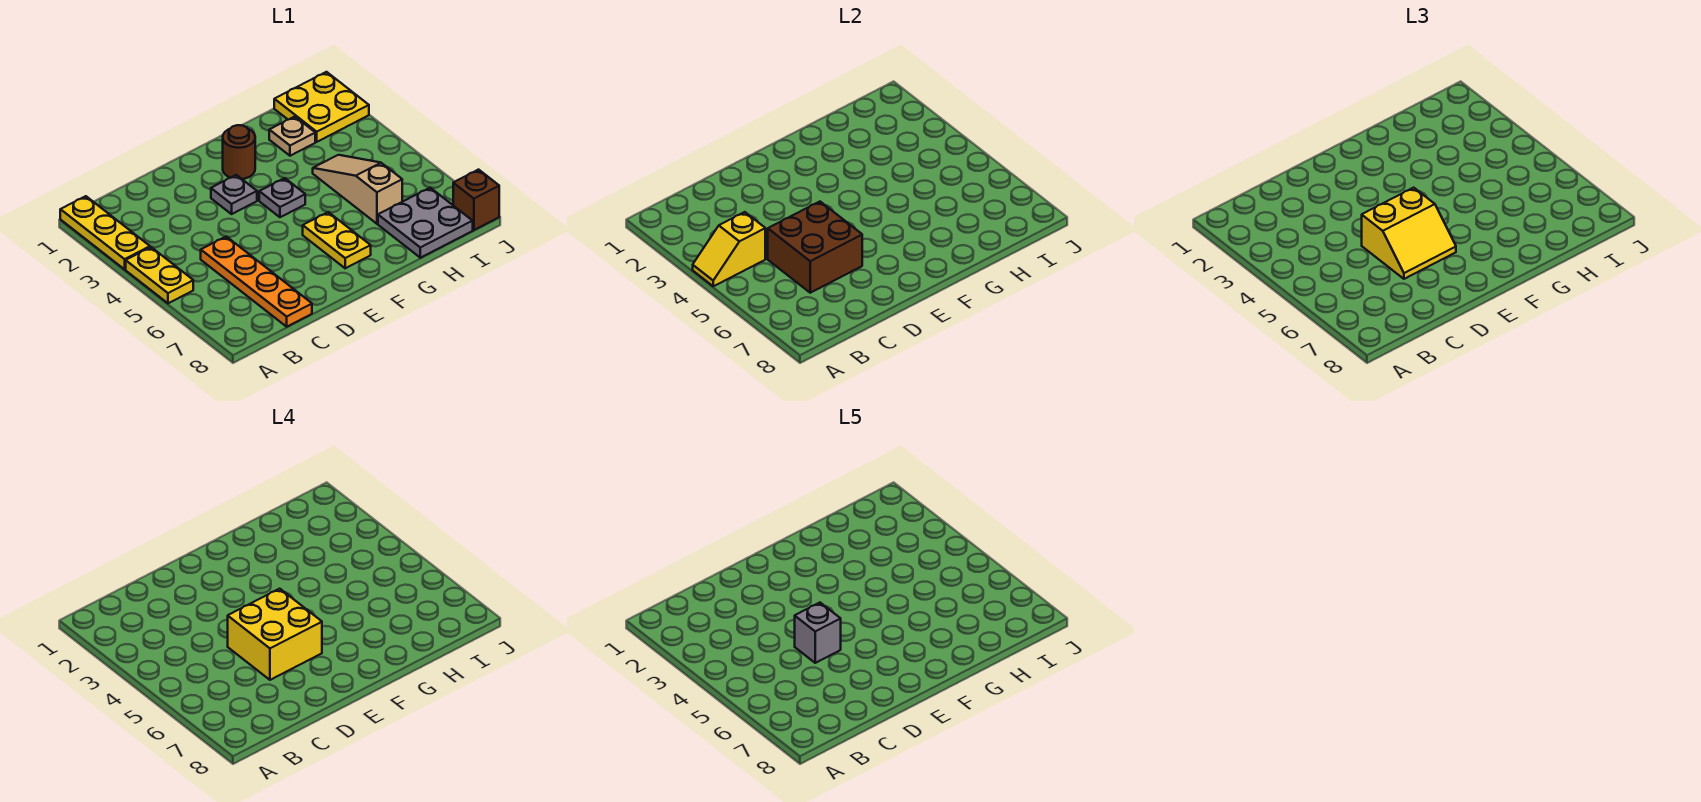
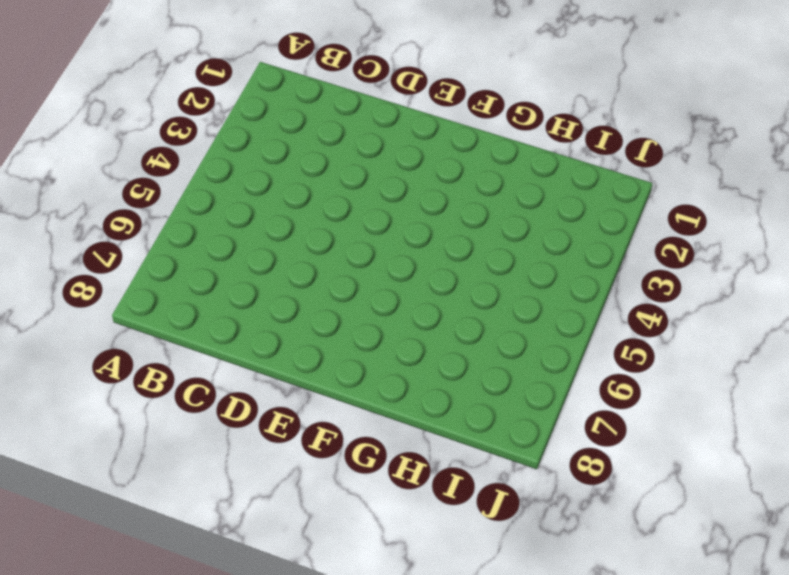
none -> yellow 1x3 plate [60,196,150,269]
none -> yellow 1x2 plate [126,247,193,303]
none -> orange 1x4 plate [201,237,312,327]

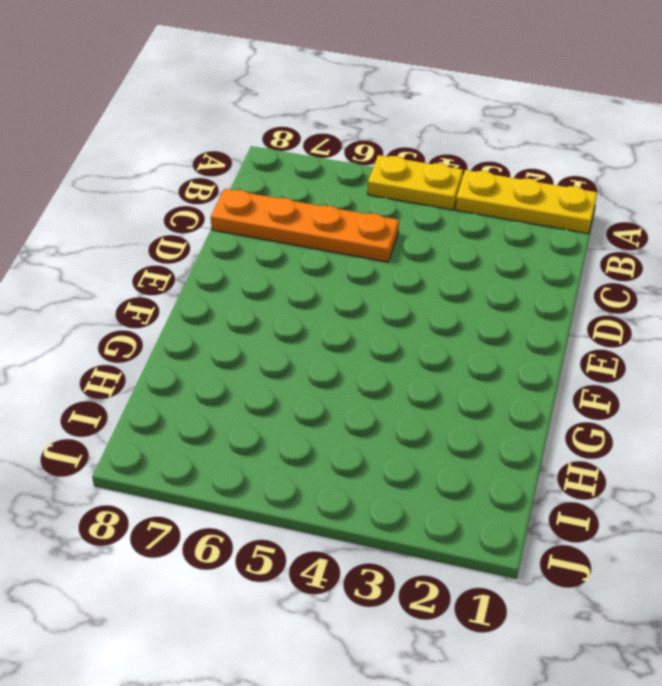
none -> grey 1x1 plate [211,175,257,214]
none -> brown 1x1 round brick [223,125,255,179]
none -> grey 1x1 plate [259,178,305,217]

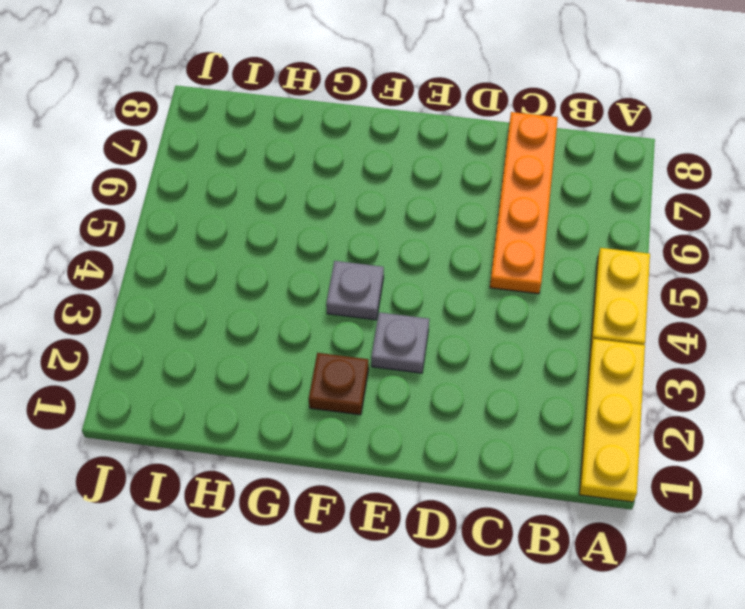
brown 1x1 plate [309,353,369,415] -> brown 1x1 round brick [223,125,255,179]
none -> yellow 1x2 plate [303,212,371,268]
none -> tan 1x1 plate [269,116,315,156]
none -> tan 1x3 slope [313,155,402,224]

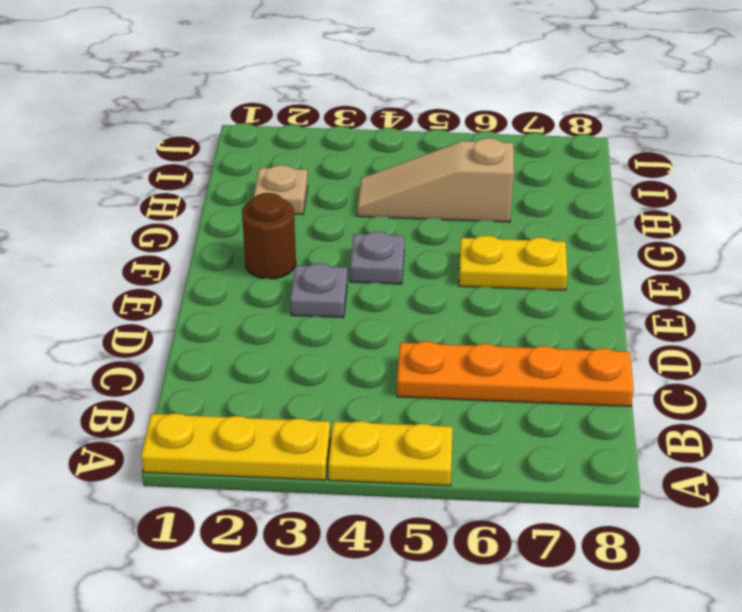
none -> grey 2x2 plate [378,188,473,258]
none -> yellow 2x2 plate [274,72,369,142]
none -> brown 1x1 brick [453,170,499,230]

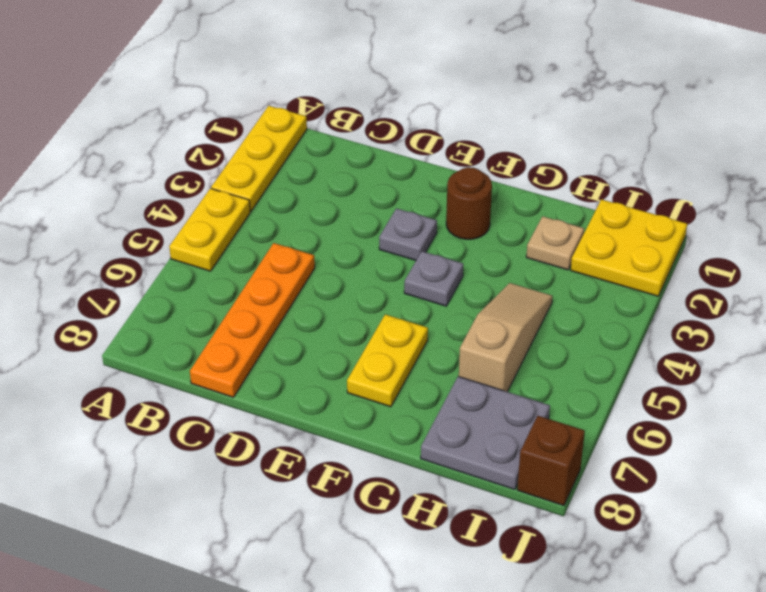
none -> yellow 1x2 slope [693,212,765,286]
none -> brown 2x2 brick [768,202,862,293]
none -> yellow 2x2 slope [1362,188,1456,279]

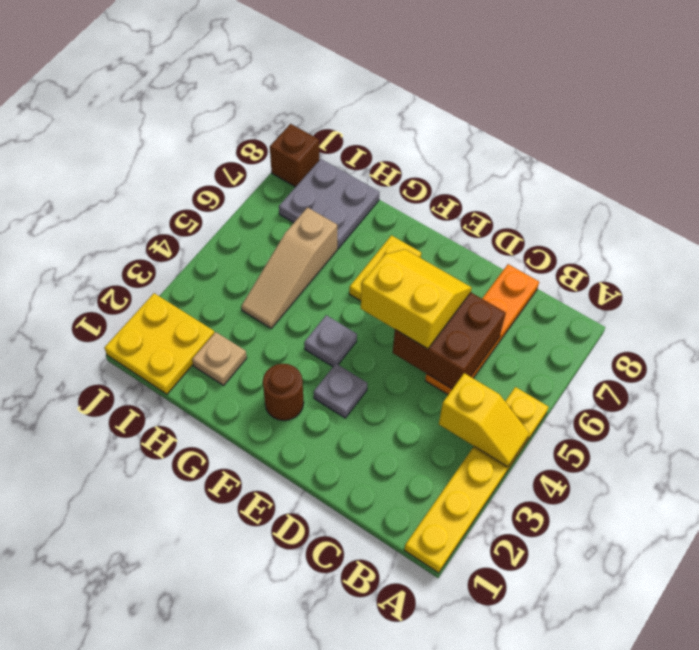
none -> yellow 2x2 brick [228,589,322,680]
none -> grey 1x1 brick [795,603,841,663]

